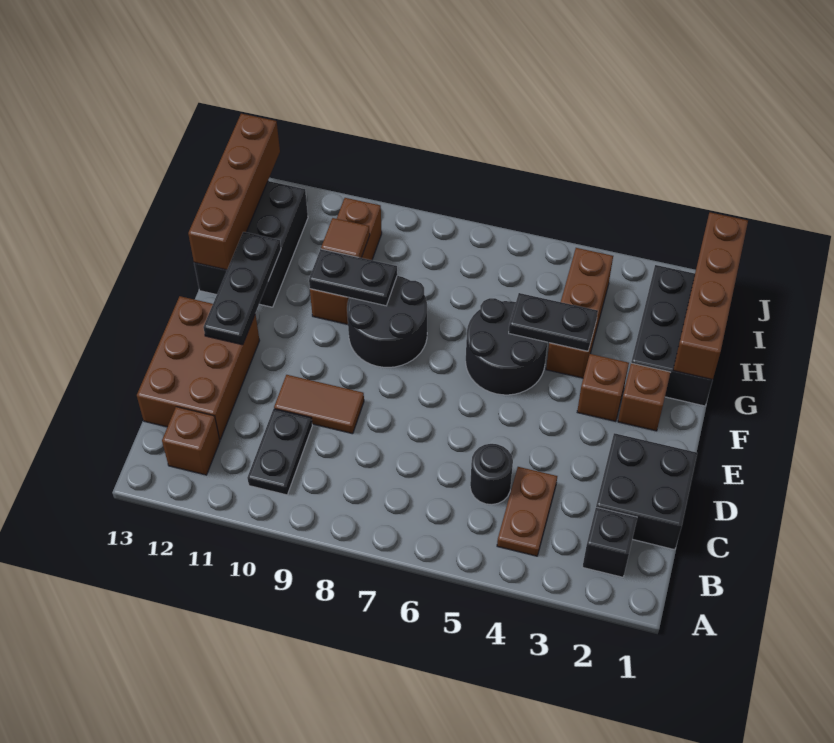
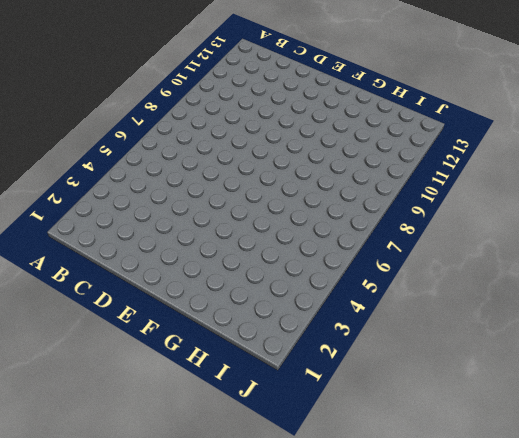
none -> black 1x1 brick [582,507,637,577]
none -> brown 1x2 plate [497,467,557,556]
none -> black 1x2 plate [247,409,312,495]

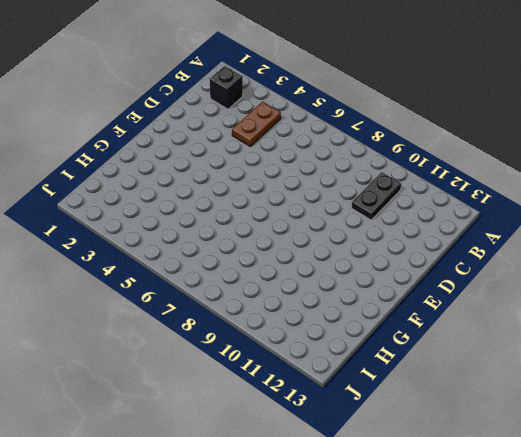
none -> brown 1x1 brick [162,407,220,475]
none -> black 2x2 brick [596,433,697,550]
none -> black 1x1 round brick [470,444,513,505]

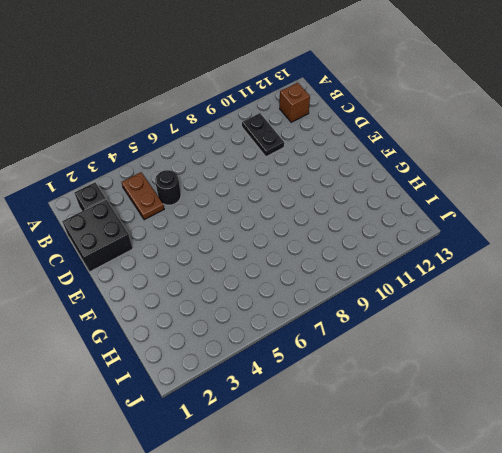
none -> brown 2x3 brick [137,296,260,440]
none -> brown 1x2 tile [274,375,364,434]
none -> brown 1x1 brick [618,363,670,431]

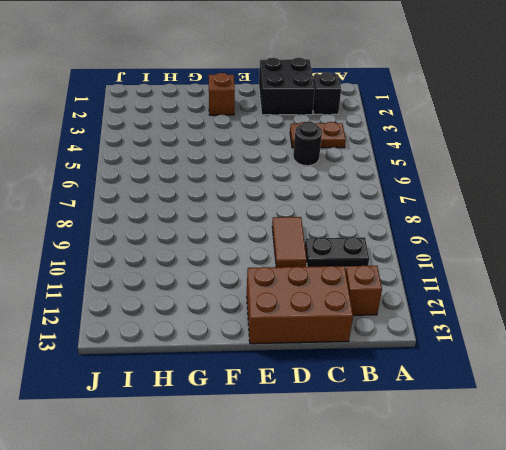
none -> brown 1x1 brick [577,354,629,422]
none -> black 2x2 round brick [466,298,547,395]
none -> black 2x2 round brick [347,276,427,367]

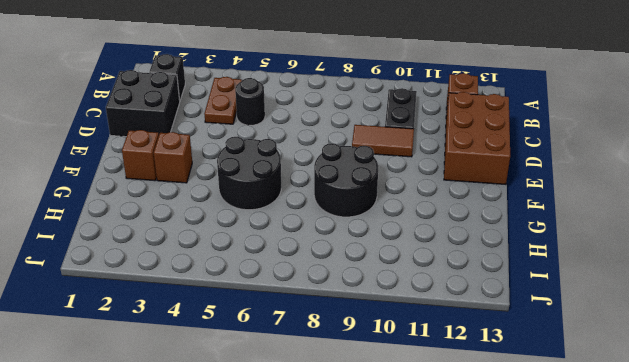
none -> black 2x3 brick [631,265,713,406]
none -> brown 1x3 brick [546,248,613,378]
none -> brown 1x3 brick [310,198,382,324]

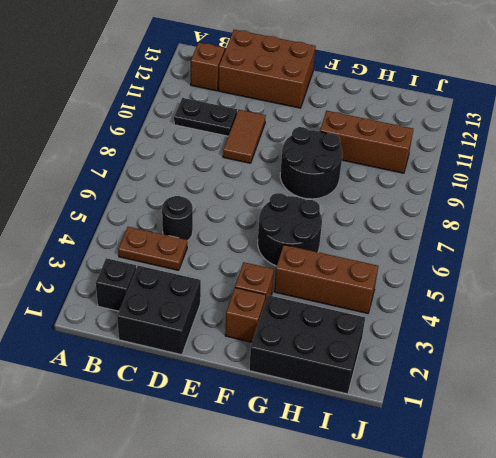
none -> black 2x3 brick [194,181,308,307]
none -> black 1x3 plate [203,232,281,345]
none -> brown 1x4 brick [673,212,748,380]

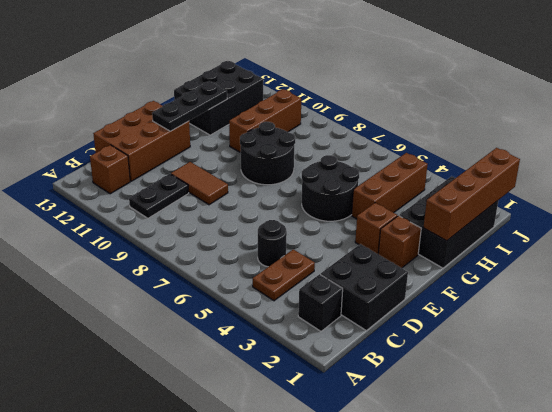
none -> black 1x2 plate [509,293,598,351]
none -> black 1x2 plate [309,249,397,306]
none -> brown 1x4 brick [188,114,280,270]

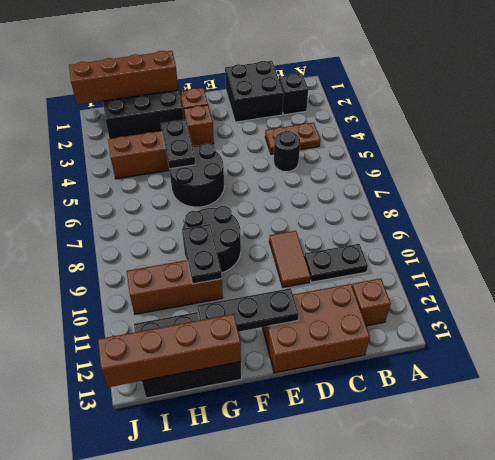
none -> brown 1x1 tile [321,218,370,258]

